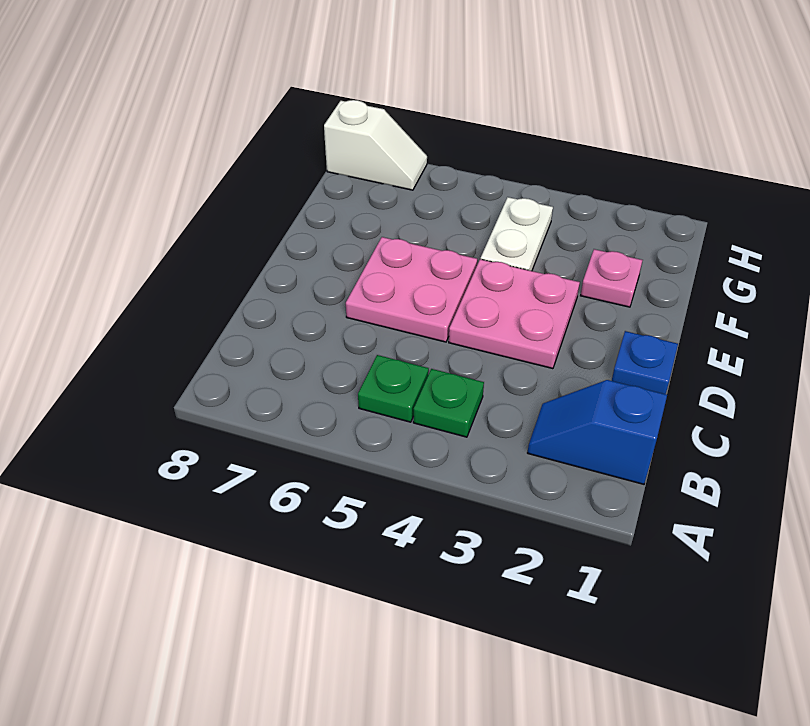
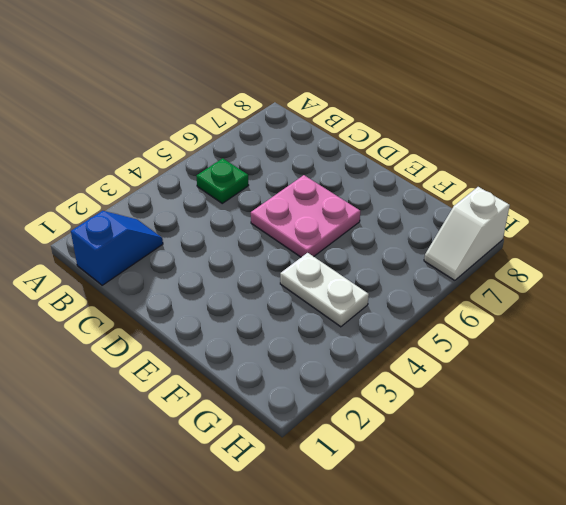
none -> green 1x1 plate [413,369,484,437]
none -> blue 1x1 plate [612,331,678,394]

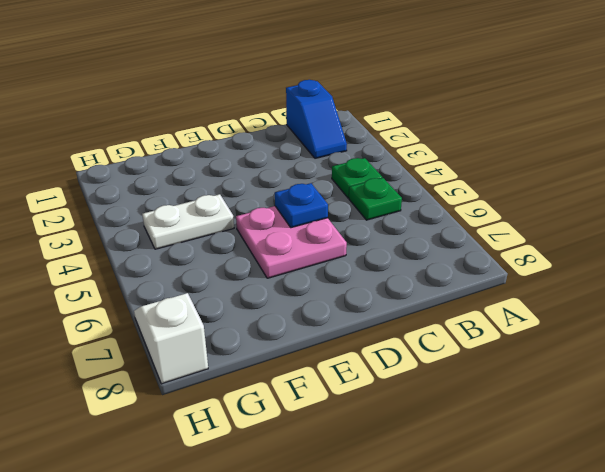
blue 1x1 plate [275,183,328,228] -> blue 1x1 plate moved to [612,331,678,394]
none -> pink 2x2 plate [449,259,580,369]
none -> pink 1x1 plate [581,249,643,307]

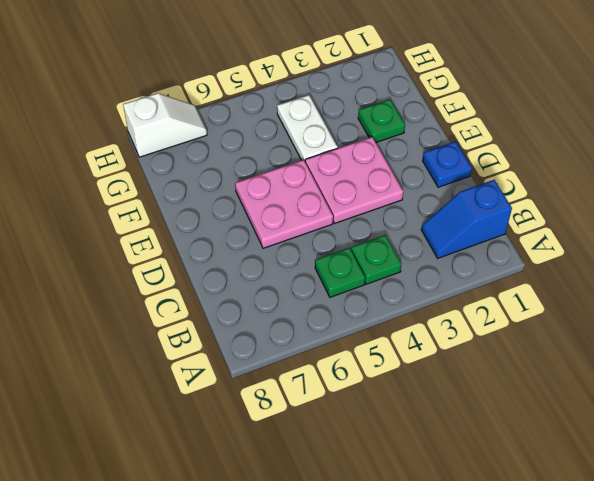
green 1x1 plate [358,99,405,142] -> pink 1x1 plate [581,249,643,307]

